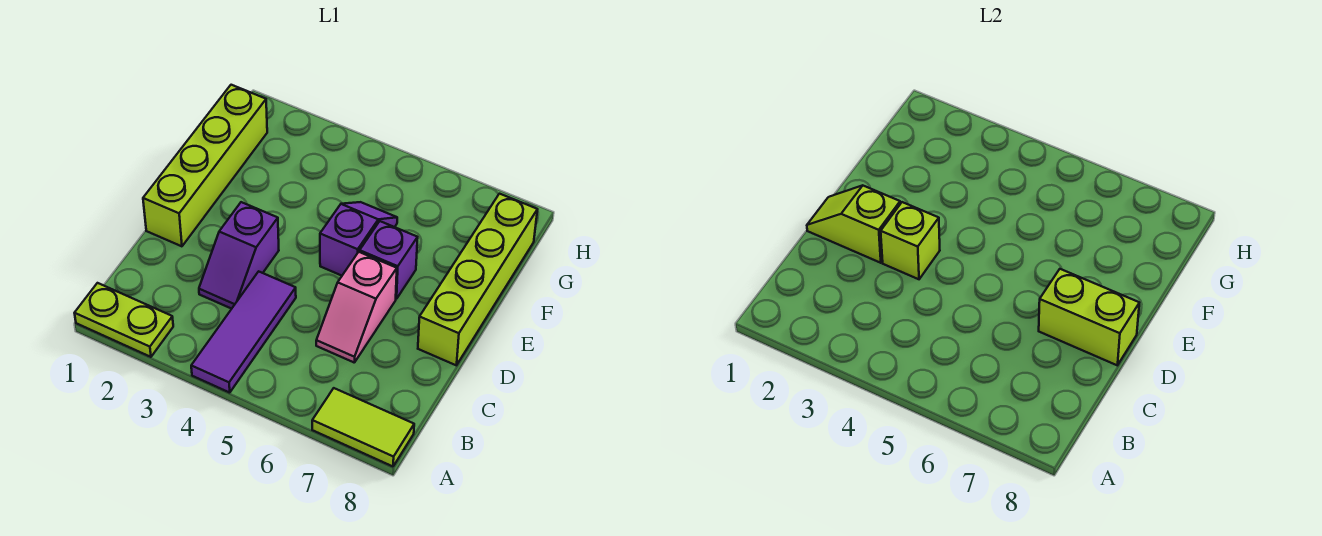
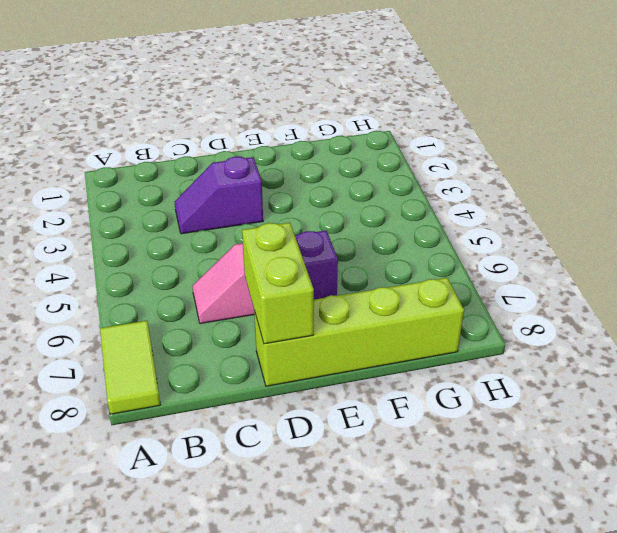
none -> lime 1x2 plate [75,283,173,357]
none -> purple 1x3 tile [191,271,296,393]
none -> lime 1x4 brick [143,85,267,246]

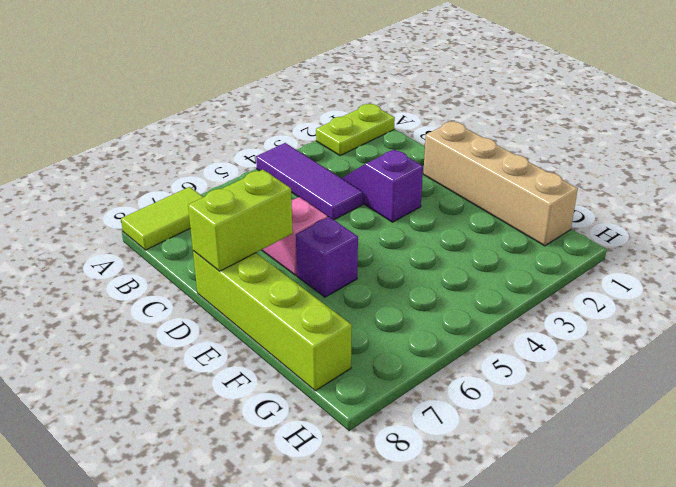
tan 1x4 brick [423,121,578,246] -> lime 1x4 brick [143,85,267,246]
none -> purple 1x2 slope [320,202,397,276]
none -> lime 1x2 slope [807,186,900,263]
none -> lime 1x1 brick [881,202,940,279]

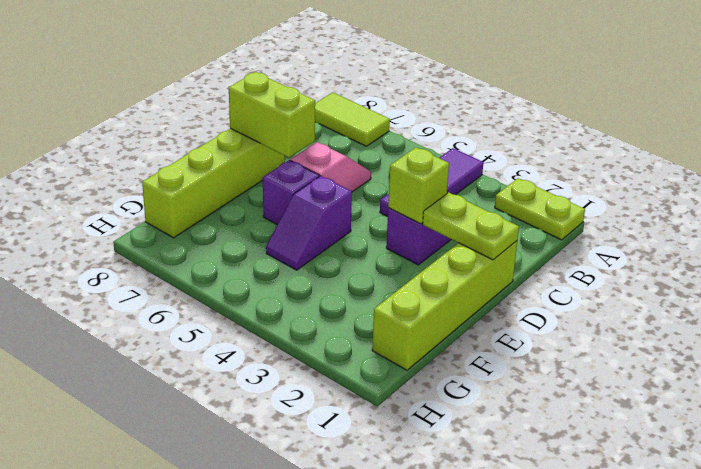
lime 1x2 plate [423,193,519,260] -> lime 1x2 slope [807,186,900,263]

